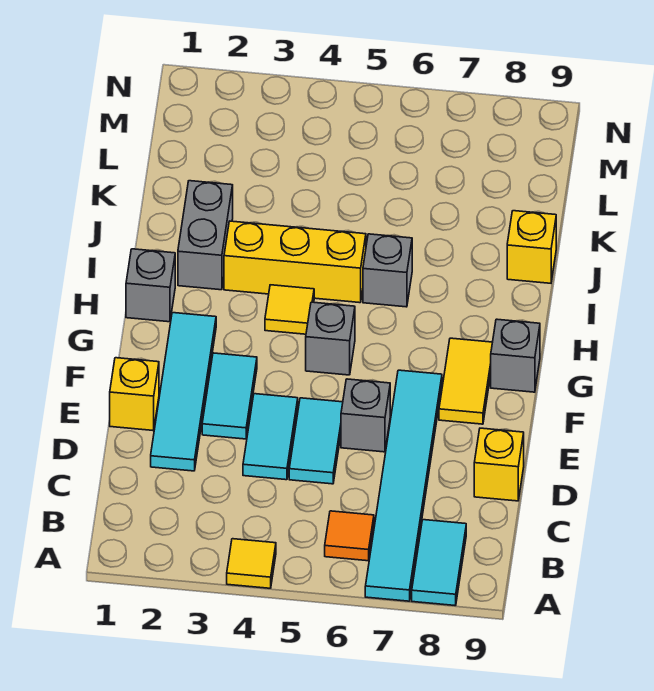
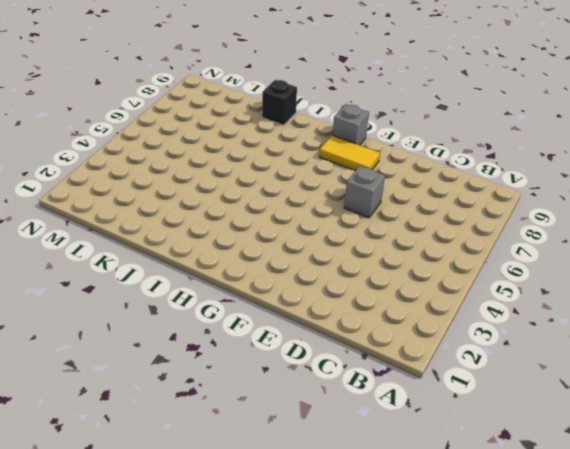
black 1x1 brick [262,80,297,125] -> yellow 1x1 brick [507,211,556,283]
none -> yellow 1x1 tile [227,539,276,588]
none -> cyan 1x6 tile [365,370,442,601]
none -> cyan 1x2 tile [412,520,466,606]

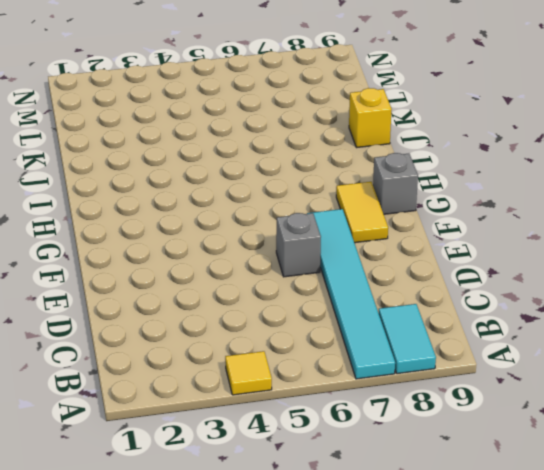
none -> orange 1x1 tile [325,511,374,561]
none -> cyan 1x4 tile [151,313,216,471]
none -> cyan 1x2 tile [243,394,298,480]

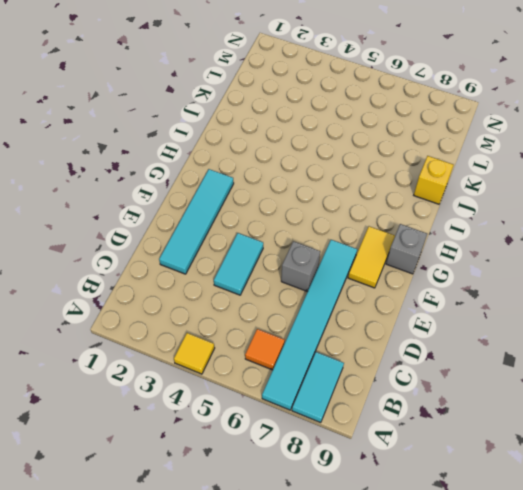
none -> cyan 1x2 tile [289,398,343,484]
none -> yellow 1x1 brick [474,428,524,501]
none -> yellow 1x1 brick [110,358,159,431]

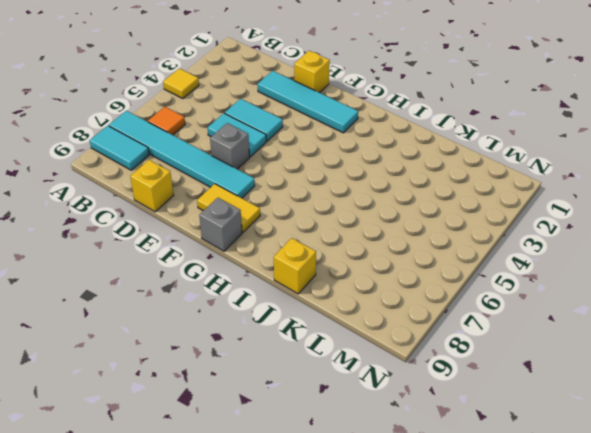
none -> cyan 1x2 tile [202,353,257,439]
none -> grey 1x1 brick [306,302,355,375]
none -> grey 1x1 brick [126,249,175,322]

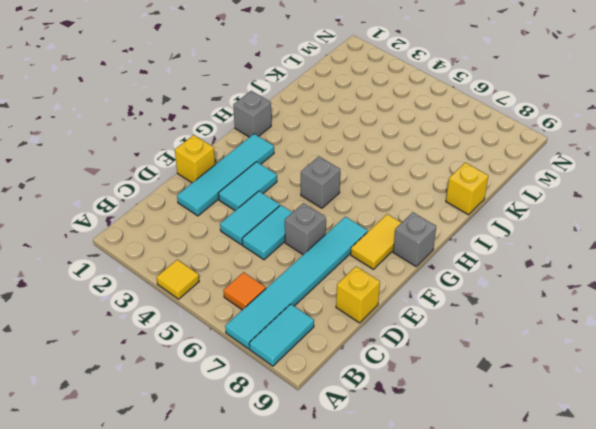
none -> yellow 1x1 tile [265,285,314,334]
none -> grey 1x2 brick [178,181,233,290]
none -> yellow 1x3 brick [224,221,366,303]

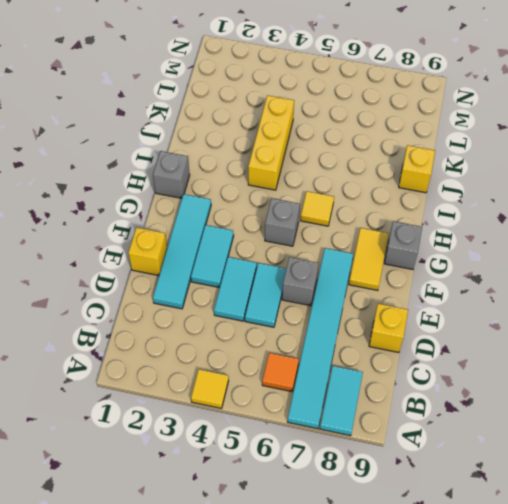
yellow 1x1 tile [300,191,334,226] -> yellow 1x1 tile moved to [265,285,314,334]
yellow 1x3 brick [248,95,294,190] -> yellow 1x3 brick turned to [224,221,366,303]
none -> grey 1x2 brick [178,181,233,290]
none -> grey 1x1 brick [363,234,412,307]

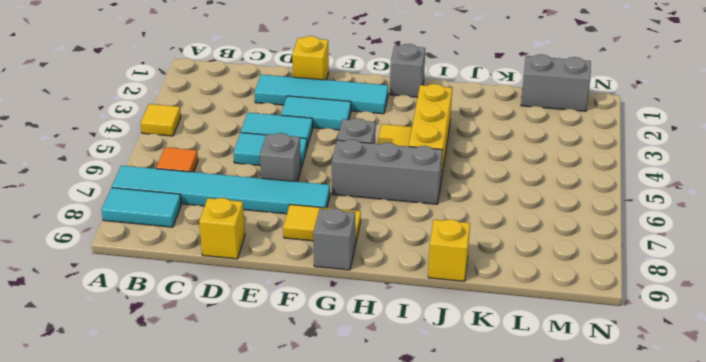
grey 1x3 brick [332,139,443,204] -> grey 1x1 brick [363,234,412,307]
grey 1x2 brick [521,54,591,111] -> grey 1x2 brick moved to [178,181,233,290]

